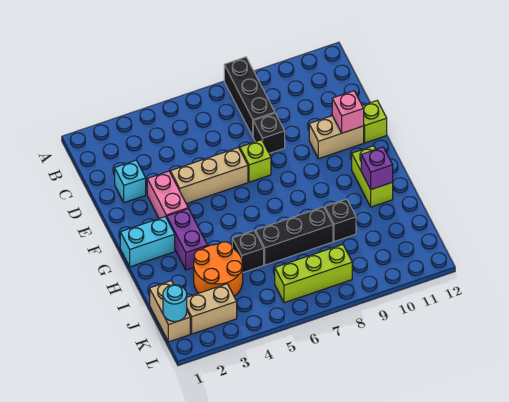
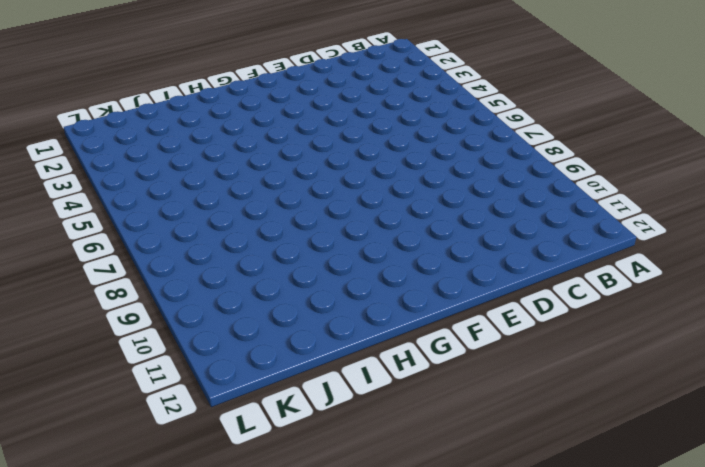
none -> black 1x3 brick [224,57,275,136]
none -> cyan 1x1 brick [115,160,146,203]
none -> black 1x1 brick [253,113,285,153]

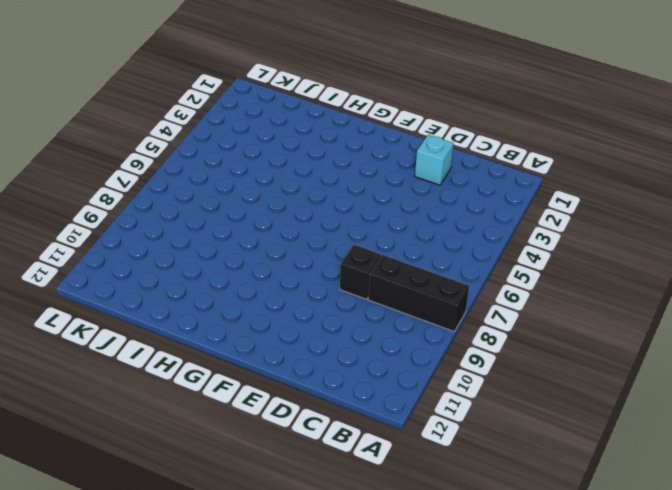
none -> pink 1x2 brick [147,171,188,219]
none -> tan 1x3 brick [170,148,248,204]
none -> lime 1x1 brick [240,140,271,182]

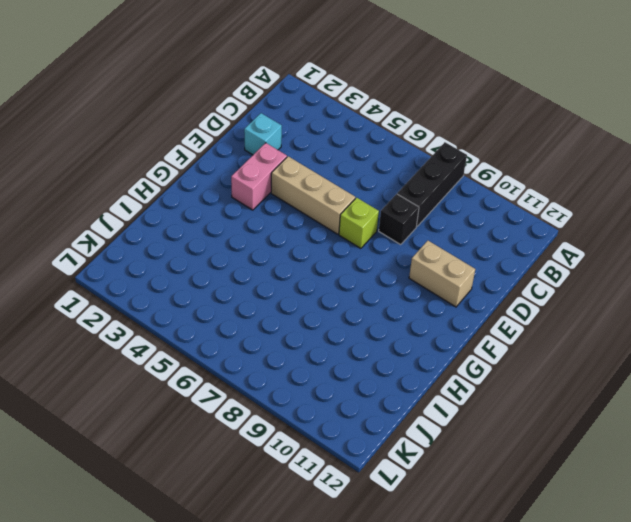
none -> lime 1x1 brick [362,101,387,143]
none -> cyan 1x2 brick [120,217,175,267]
none -> purple 1x2 brick [167,209,208,270]

